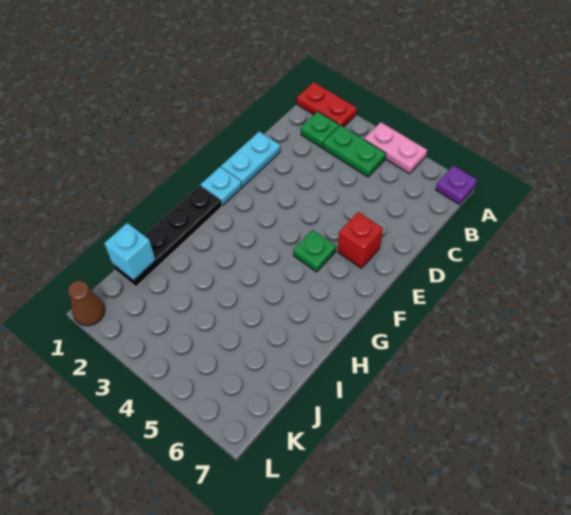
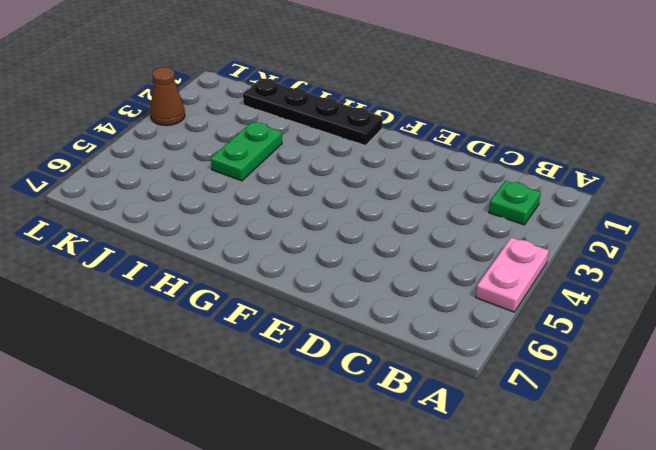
green 1x2 plate [211,122,282,181] -> green 1x2 plate moved to [323,125,386,177]
brown 1x1 cone [150,67,185,126] -> brown 1x1 cone moved to [68,281,105,326]
none -> red 1x2 plate [297,82,357,127]
none -> purple 1x1 plate [435,165,477,204]
none -> cyan 1x2 plate [221,131,280,187]

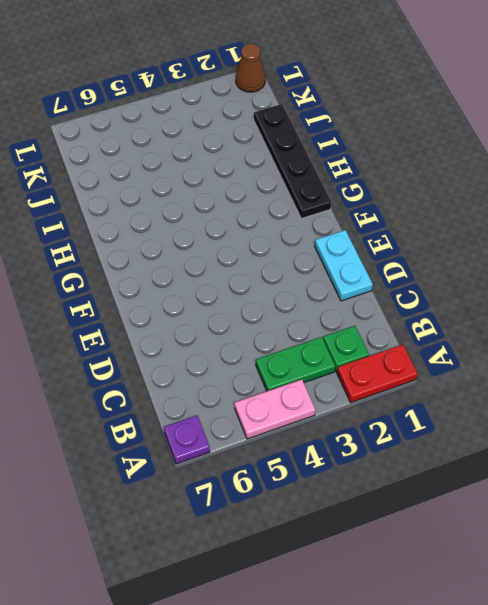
none -> red 1x1 brick [338,212,383,268]
none -> cyan 1x1 plate [201,167,242,206]
none -> green 1x1 plate [293,230,336,272]

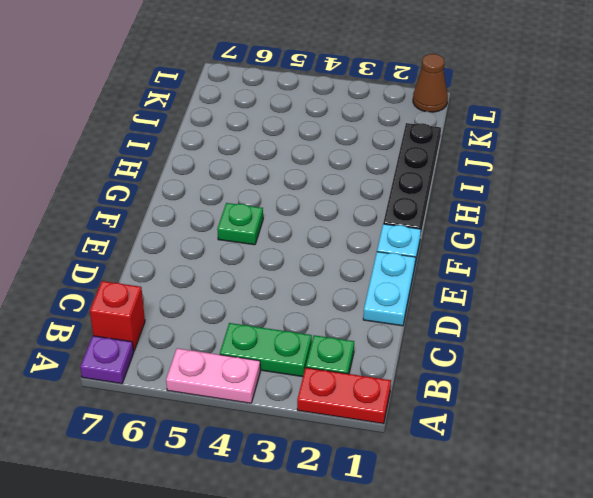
red 1x1 brick [90,281,145,351] -> red 1x1 brick moved to [338,212,383,268]
none -> cyan 1x1 brick [104,223,155,280]

